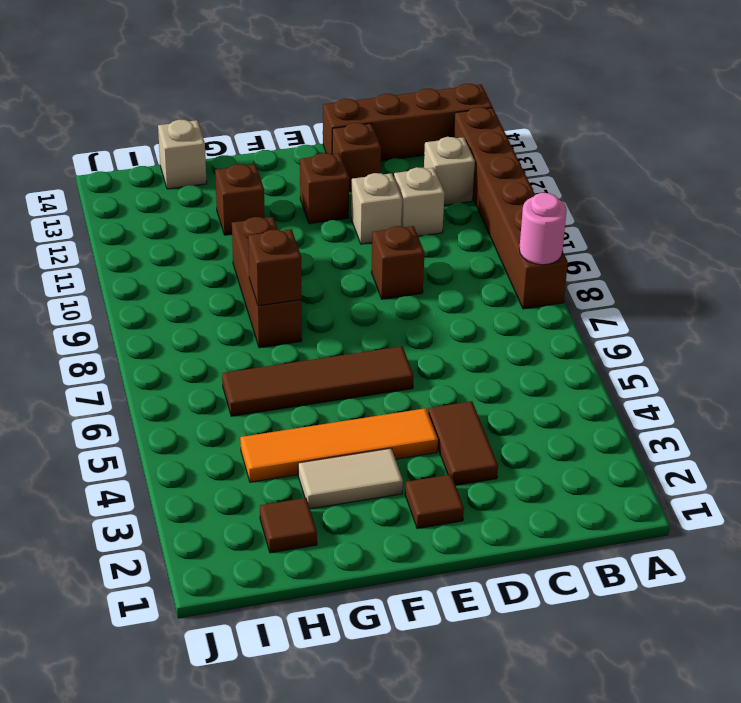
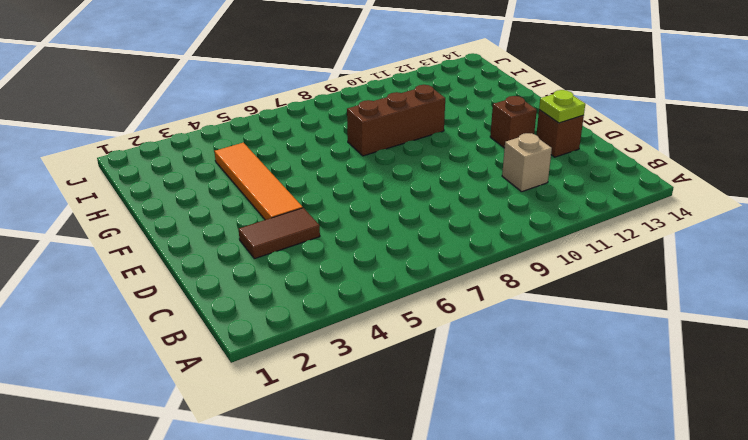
lime 1x1 plate [539,90,585,123] -> none
none -> brown 1x6 brick [453,107,568,309]
none -> brown 1x4 brick [323,84,492,161]
none -> tan 1x1 brick [424,137,475,205]

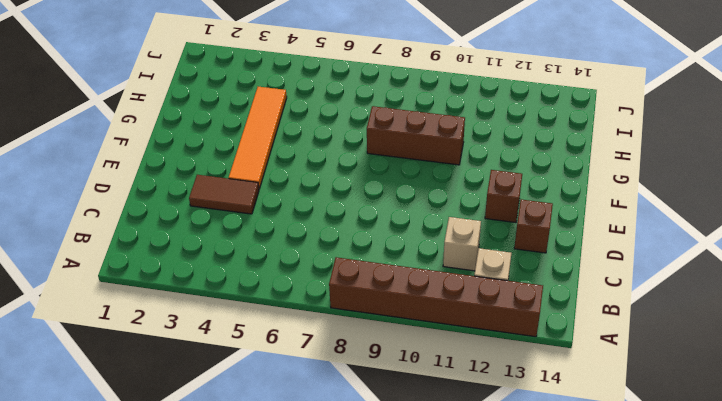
none -> brown 1x4 brick [323,84,492,161]
none -> brown 1x1 brick [371,226,425,299]
none -> tan 1x1 brick [351,173,402,244]

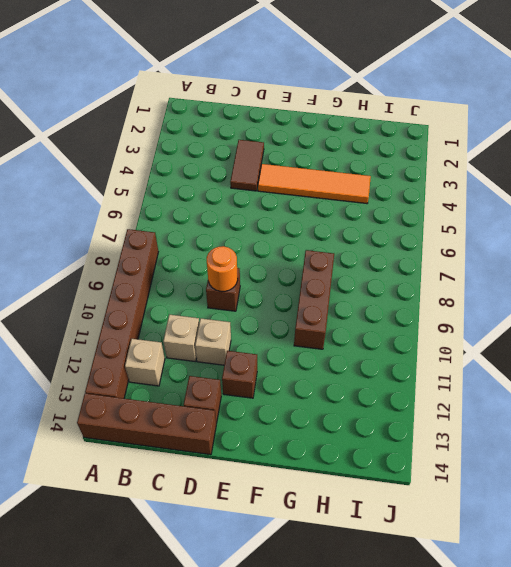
orange 1x1 round brick [207,246,238,291] -> none
none -> brown 1x1 tile [405,475,464,529]
none -> brown 1x4 tile [222,346,414,416]
none -> tan 1x2 tile [298,448,403,509]

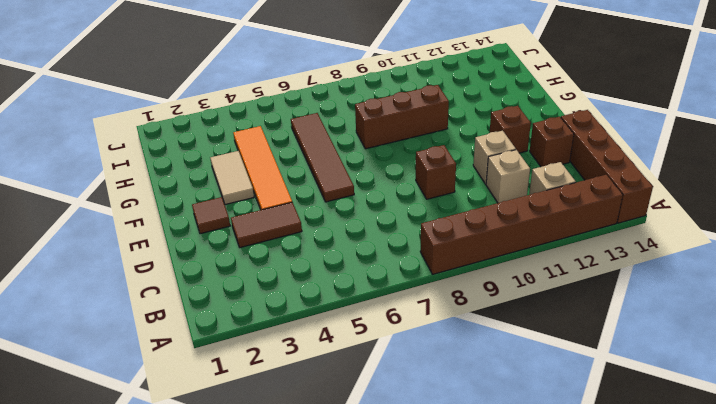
none -> brown 1x1 brick [215,164,265,235]
none -> brown 1x1 tile [260,498,317,553]
none -> tan 1x1 brick [158,120,207,189]

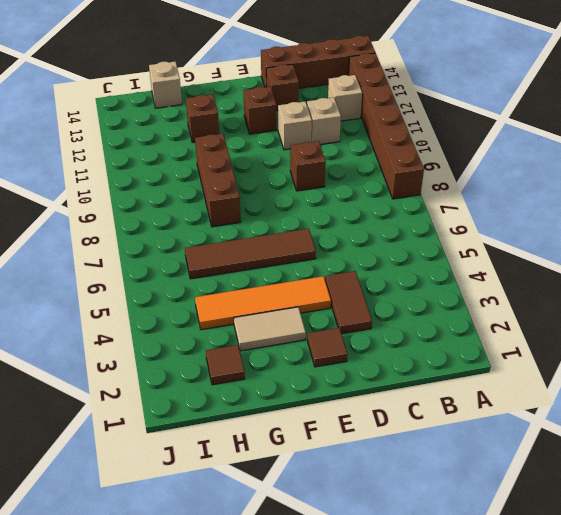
none -> pink 1x1 round brick [519,193,567,265]
none -> brown 1x1 brick [248,229,301,306]

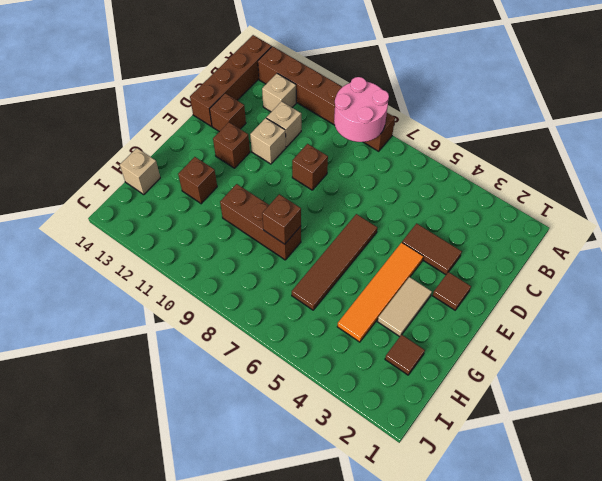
pink 2x2 round brick [334,77,389,142] -> pink 1x1 round brick [519,193,567,265]

